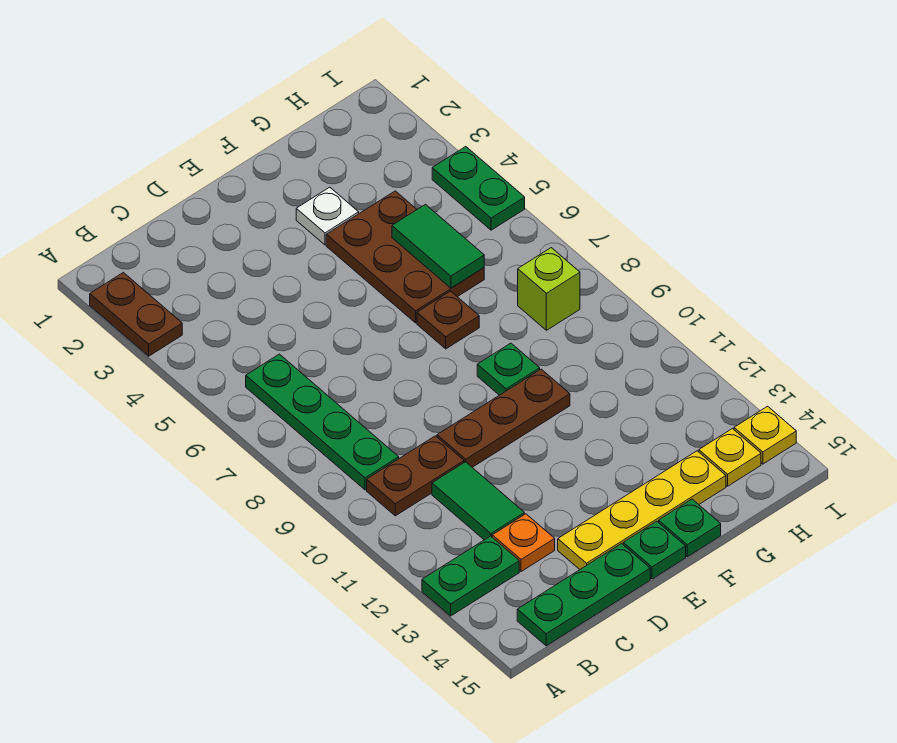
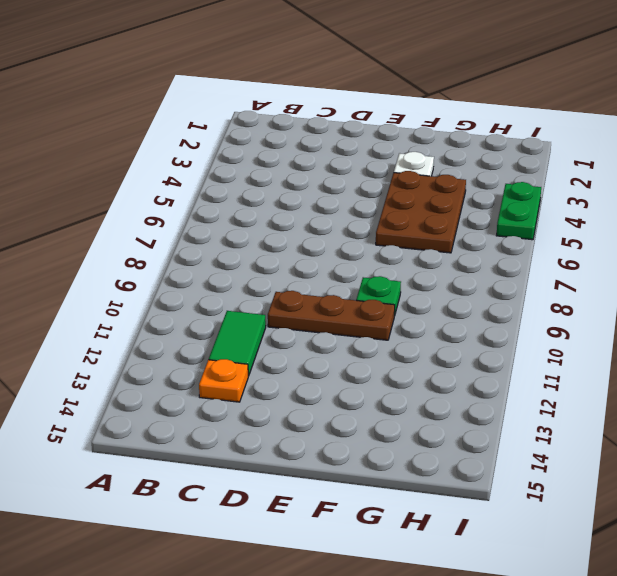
none -> brown 1x2 plate [90,272,182,356]
none -> green 1x2 plate [422,536,519,616]
none -> green 1x4 plate [246,354,399,490]

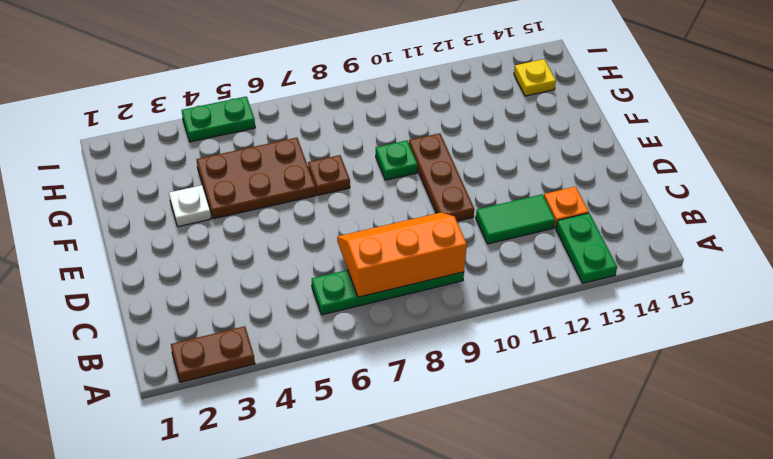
orange 2x3 slope [337,212,467,297] -> none
none -> brown 1x2 plate [367,436,464,516]
none -> green 1x3 plate [517,544,650,646]
none -> yellow 1x4 plate [558,451,726,569]

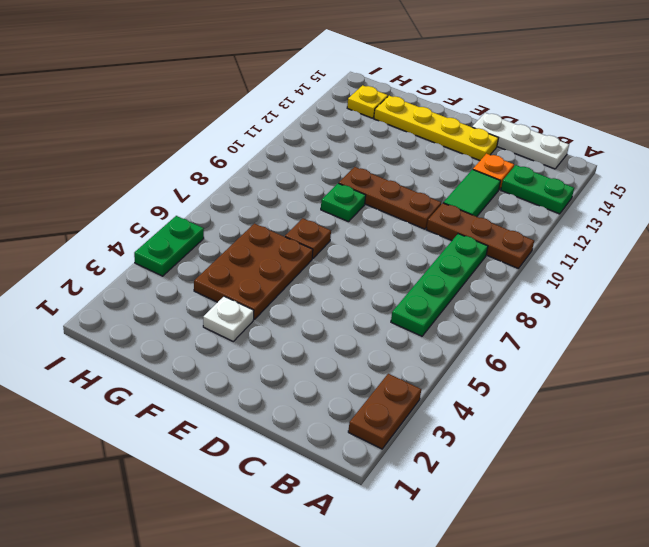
brown 1x3 plate [426,203,534,269] -> brown 1x2 plate [367,436,464,516]
white 1x3 plate [472,113,569,169] -> green 1x3 plate [517,544,650,646]
none -> green 1x1 plate [623,521,686,579]
none -> green 1x1 plate [659,499,721,557]
none -> lime 1x1 brick [518,248,580,330]

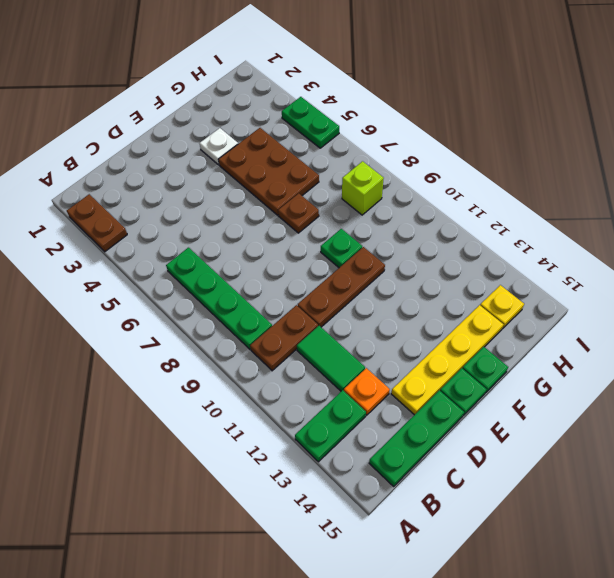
none -> yellow 1x1 plate [734,406,796,464]
none -> green 1x2 tile [392,204,484,288]

